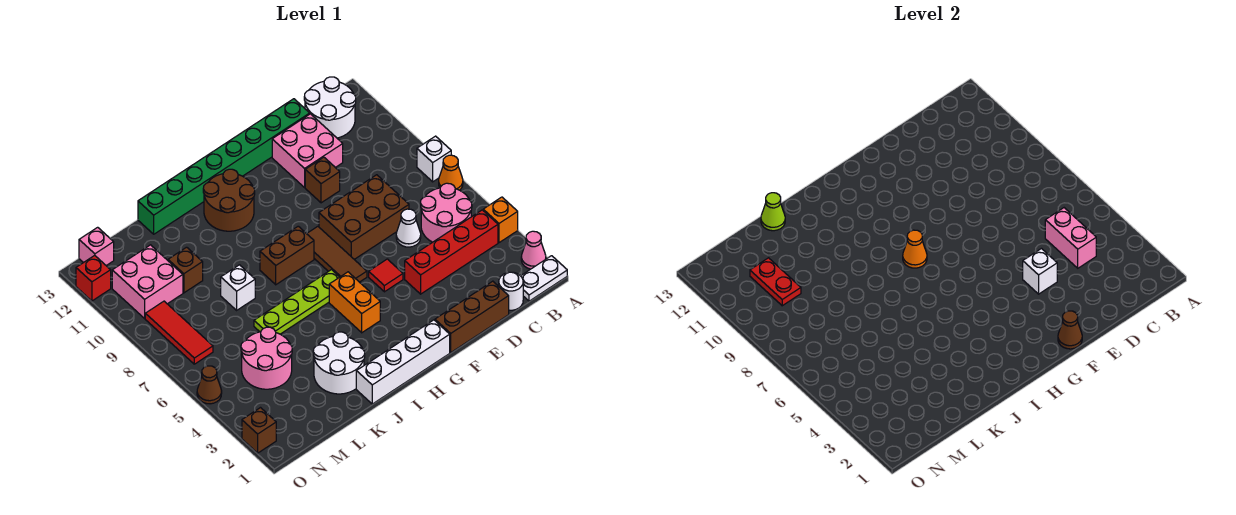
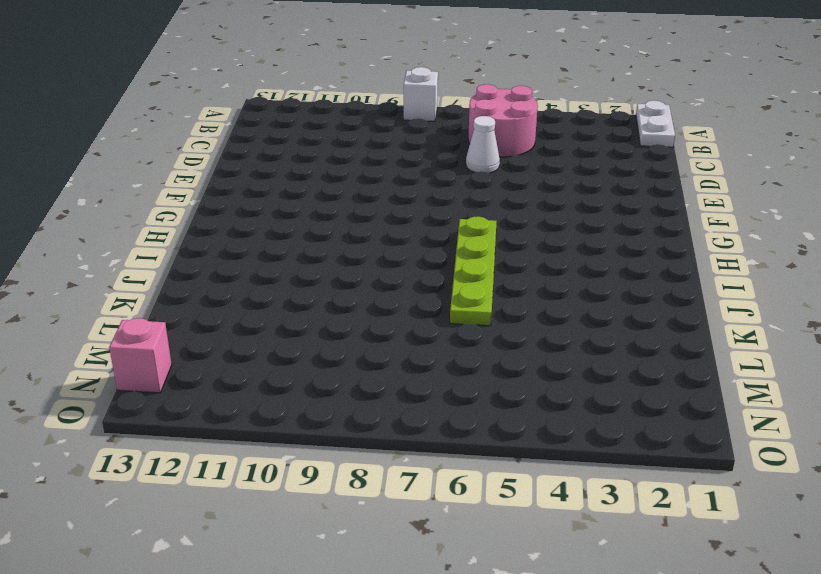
none -> pink 1x1 cone [521,231,546,269]
none -> orange 1x1 brick [483,197,518,243]
none -> orange 1x1 cone [439,155,463,190]
none -> red 1x4 brick [405,210,498,294]

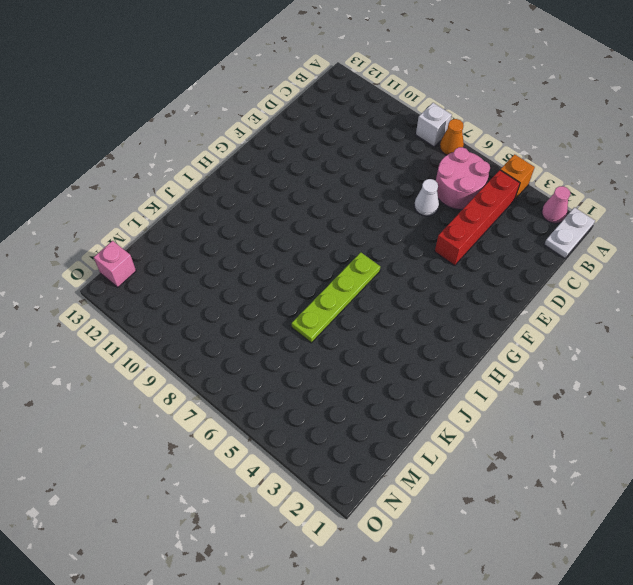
none -> white 2x2 round brick [304,77,356,138]
none -> white 1x1 round brick [499,272,523,310]
none -> brown 1x3 brick [435,281,509,352]
none -> brown 2x3 brick [319,175,409,259]

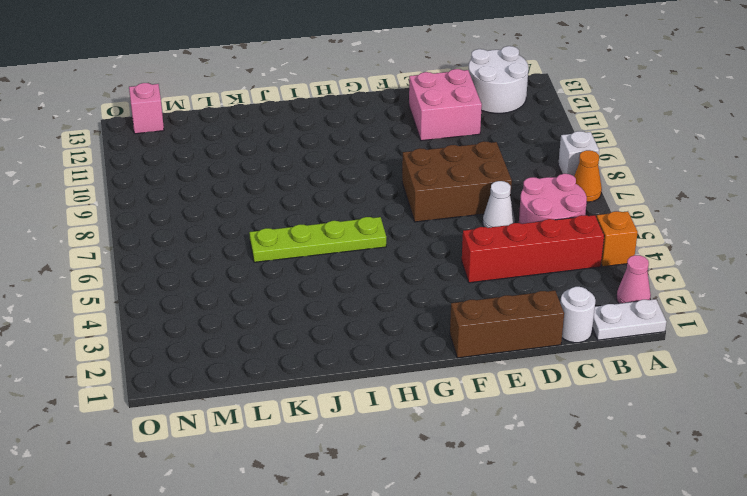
none -> green 1x8 brick [138,99,310,234]
none -> brown 1x1 brick [305,157,340,203]
none -> red 1x1 tile [369,259,403,292]
none -> white 1x4 brick [356,320,450,404]

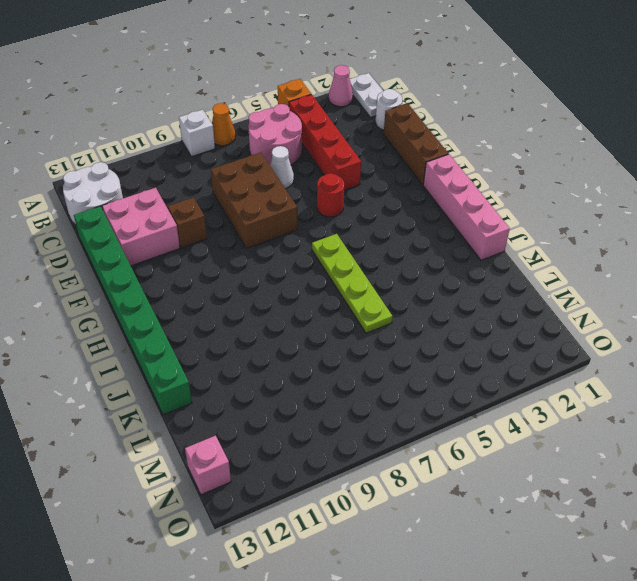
red 1x1 round brick [317,173,344,217] -> red 1x1 tile [369,259,403,292]
pink 1x4 brick [423,154,510,260] -> white 1x4 brick [356,320,450,404]
none -> brown 1x3 tile [307,226,367,282]
none -> orange 1x2 brick [329,272,380,333]
none -> brown 1x2 brick [260,226,314,285]
none -> brown 2x2 round brick [203,169,255,231]

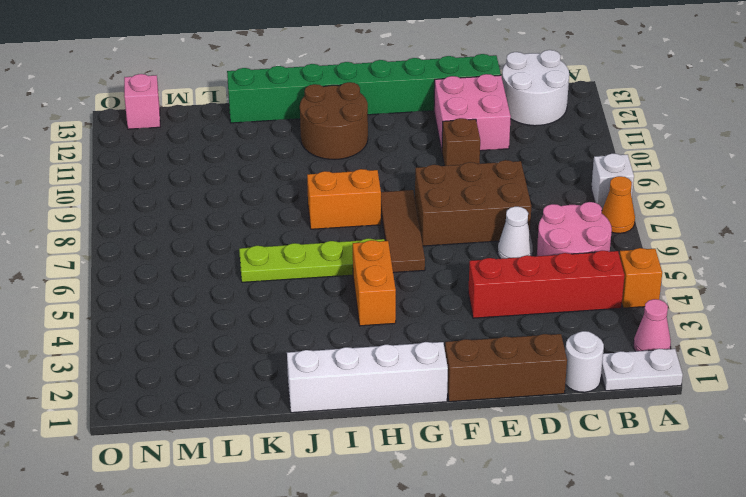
orange 1x2 brick [307,169,381,229] -> brown 1x2 brick [260,226,314,285]
none -> red 1x1 tile [369,259,403,292]
none -> white 2x2 round brick [313,332,365,394]
none -> white 1x1 brick [221,265,255,310]
none -> pink 2x2 round brick [241,327,292,389]

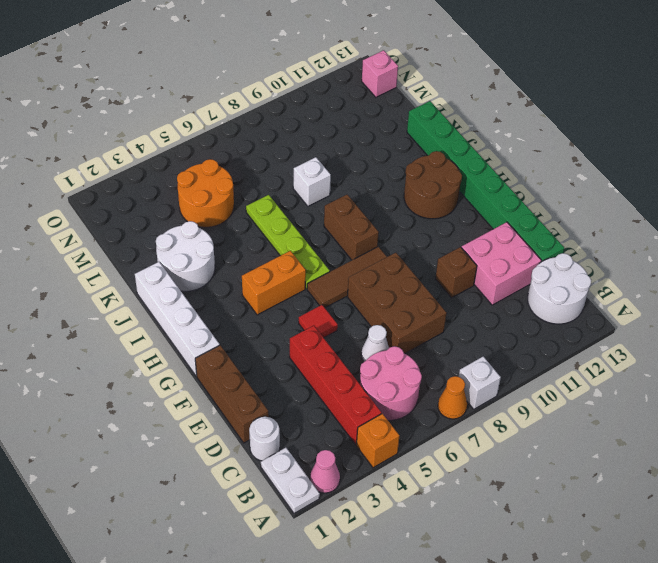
orange 2x2 round brick [177,159,234,227] -> pink 2x2 round brick [241,327,292,389]
none -> brown 1x1 brick [168,247,203,293]
none -> pink 2x2 brick [112,245,183,318]
none -> red 1x3 tile [145,301,213,364]
none -> brown 1x1 brick [242,408,276,453]

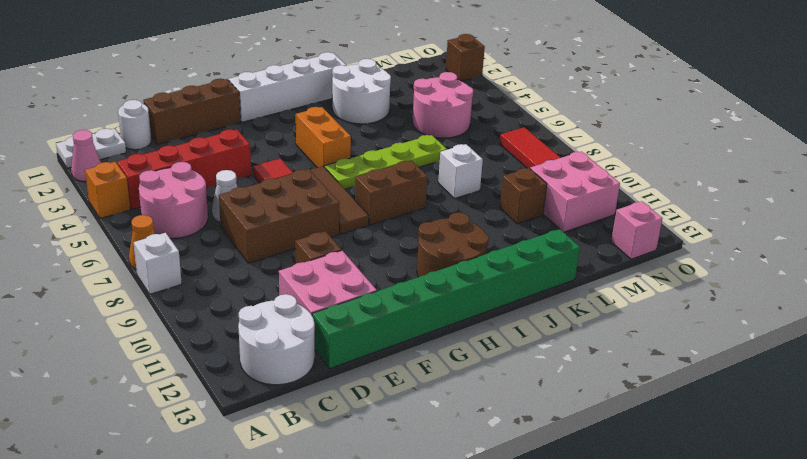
none -> brown 1x1 cone [197,366,222,404]
none -> red 1x1 brick [76,255,111,301]
none -> pink 1x2 brick [1045,208,1096,268]
none -> white 1x1 brick [1023,249,1057,294]

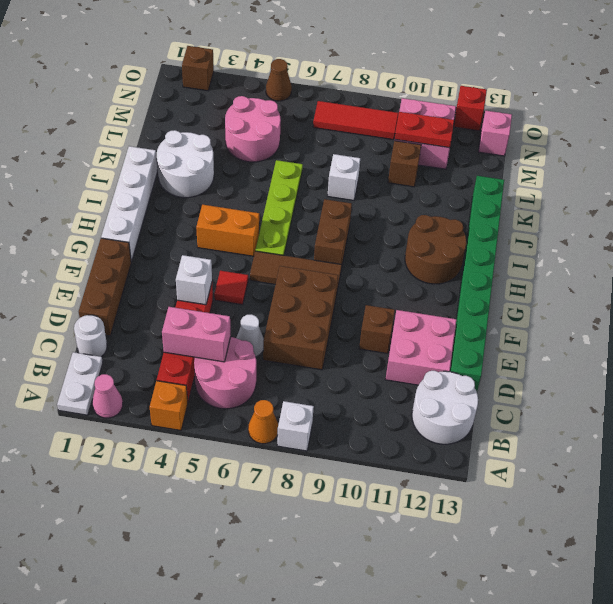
none -> brown 1x1 cone [1058,311,1082,349]
none -> orange 1x1 cone [903,230,927,268]
none -> lime 1x1 cone [761,193,785,231]

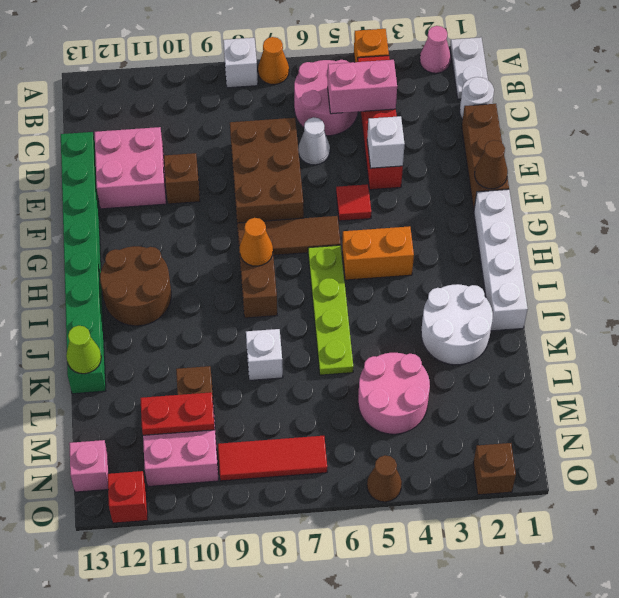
none -> white 2x2 round brick [304,77,356,138]

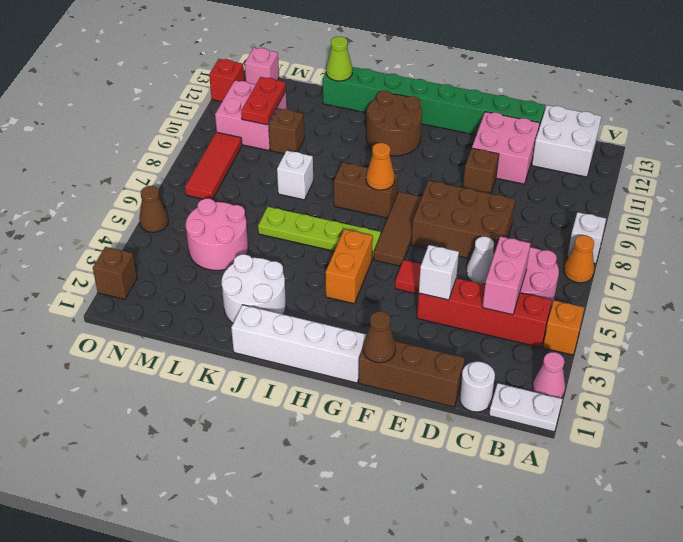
white 2x2 brick [532,105,602,177] -> white 2x2 round brick [304,77,356,138]

